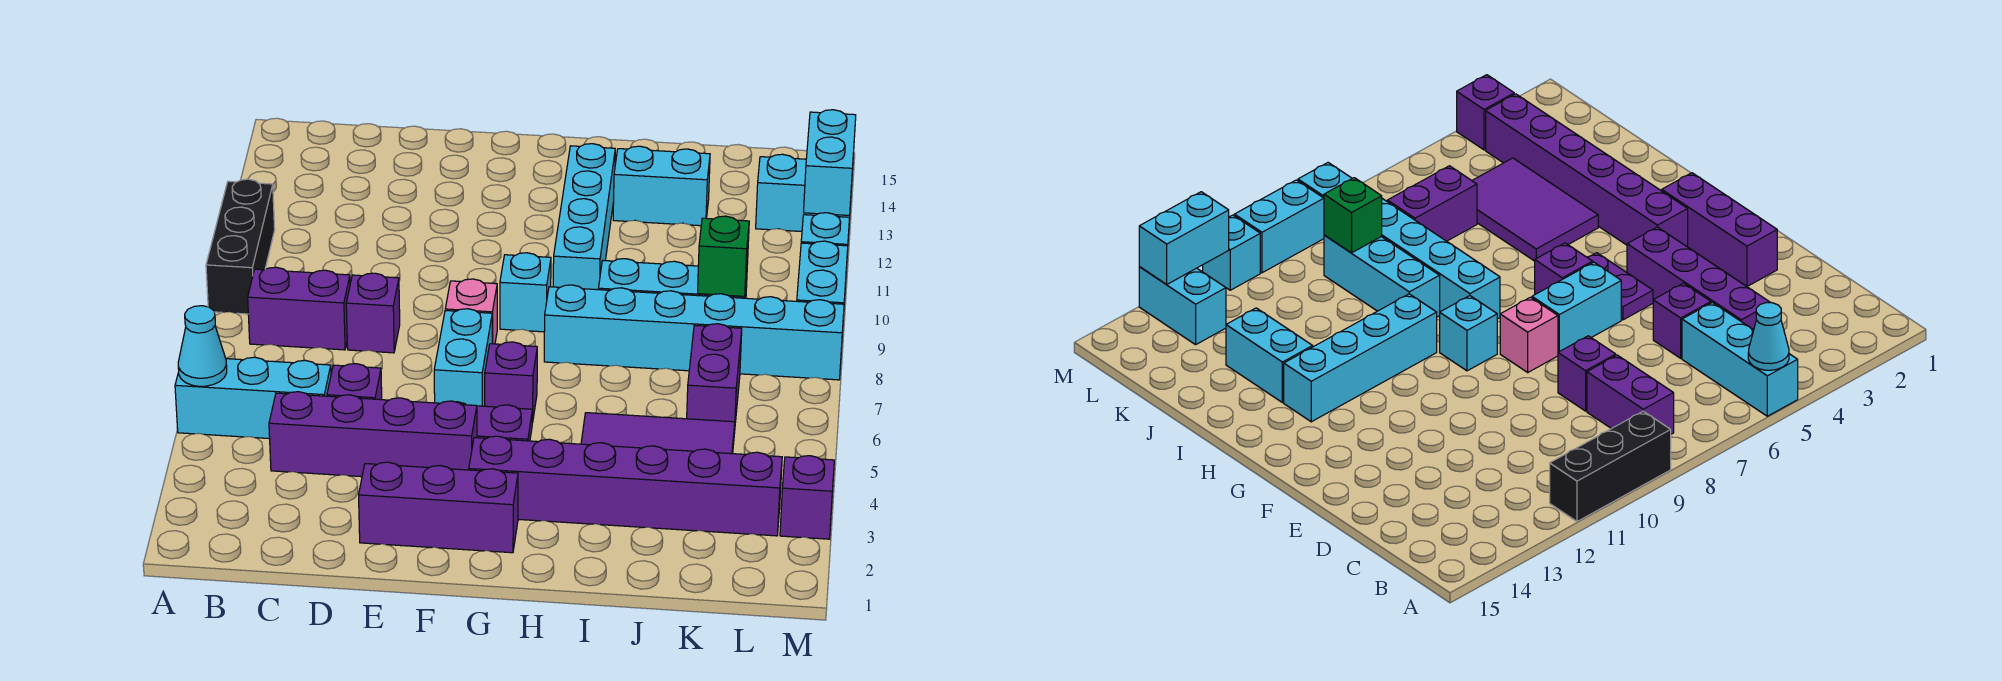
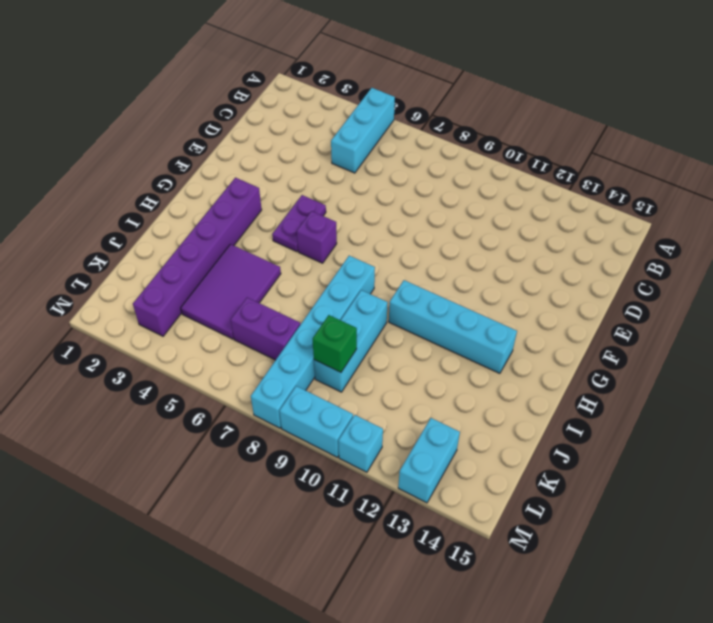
none -> black 1x3 brick [206,179,275,314]
none -> purple 1x2 brick [248,267,350,350]
none -> purple 1x4 brick [269,392,477,477]

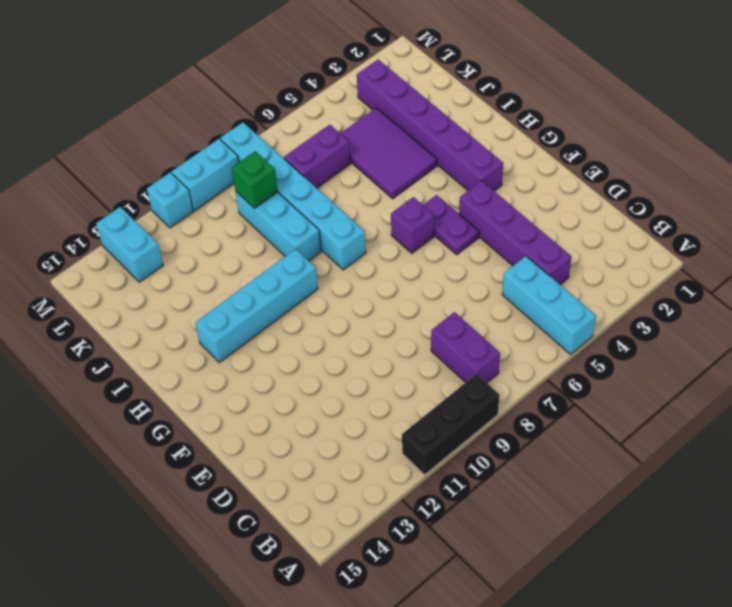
none -> purple 1x1 brick [327,364,382,400]
none -> purple 1x1 brick [346,273,400,353]
none -> purple 1x3 brick [359,462,518,553]

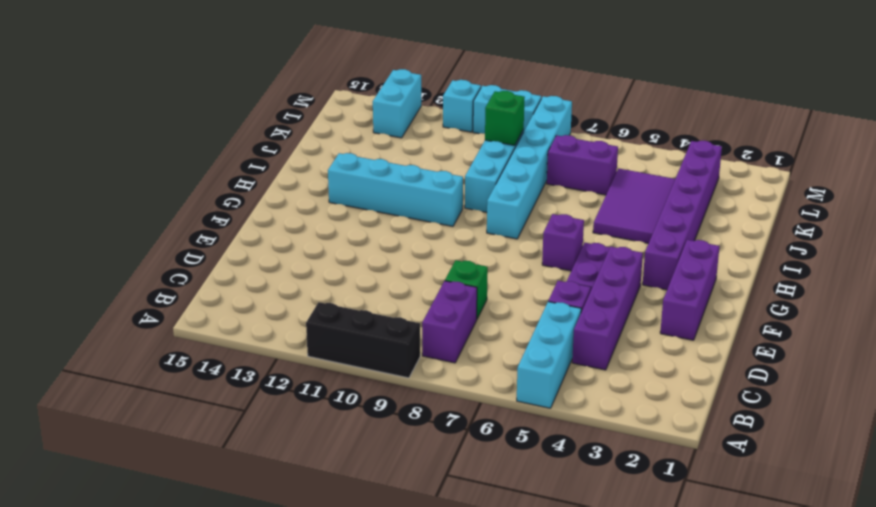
green 1x1 brick [445,260,488,319] -> purple 1x1 brick [346,273,400,353]
none -> cyan 1x2 brick [434,309,492,406]
none -> pink 1x1 brick [445,279,497,344]
none -> cyan 1x1 brick [500,253,551,332]

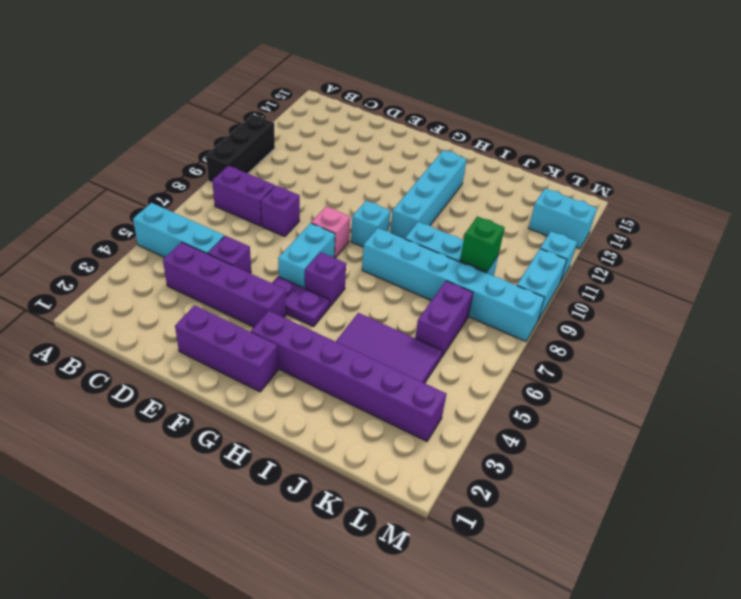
none -> cyan 1x2 brick [613,146,710,226]
none -> purple 1x1 brick [780,456,834,539]
none -> cyan 1x1 cone [178,306,227,386]

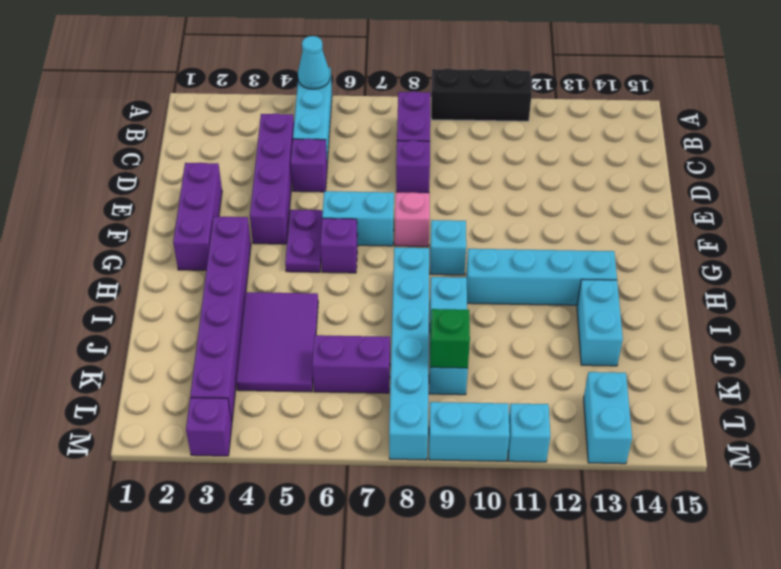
none -> cyan 1x2 brick [804,110,856,216]

